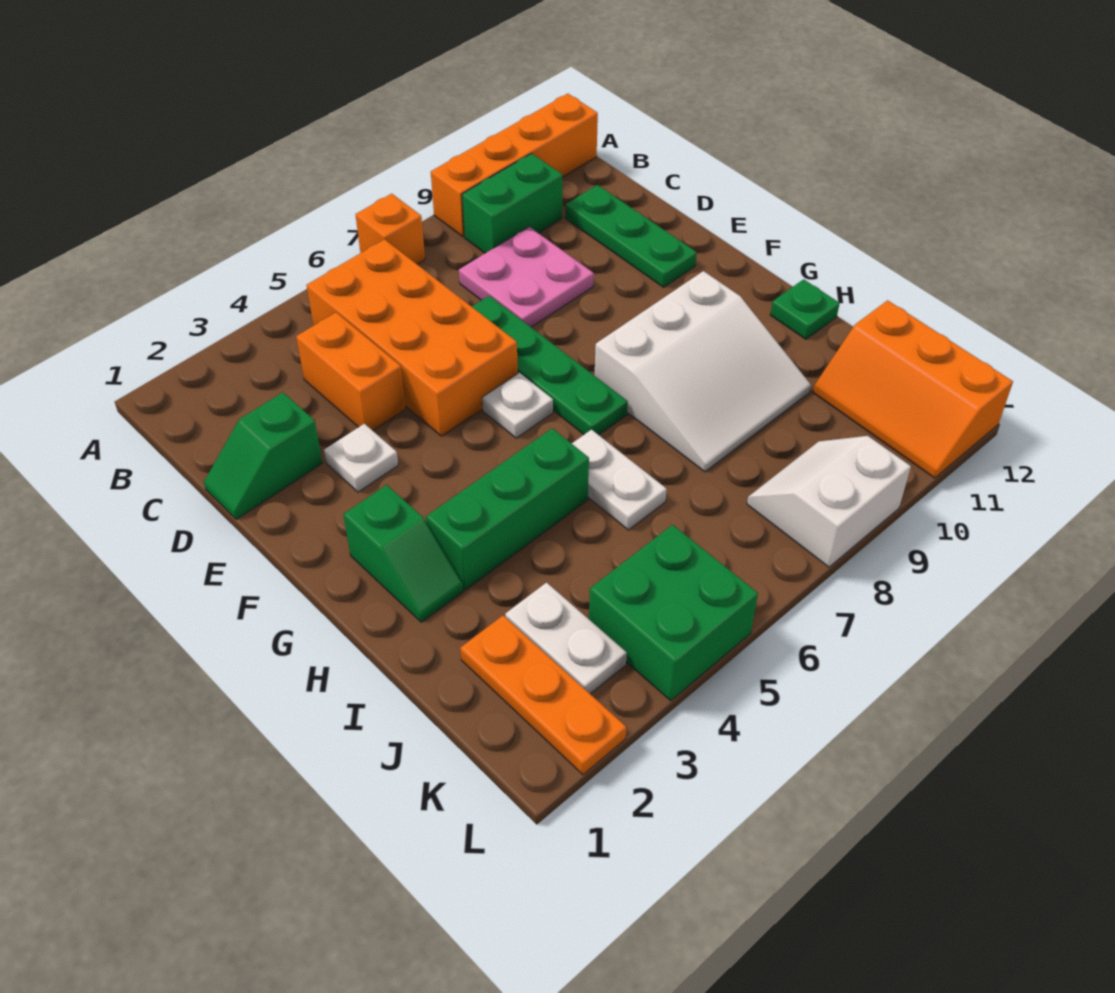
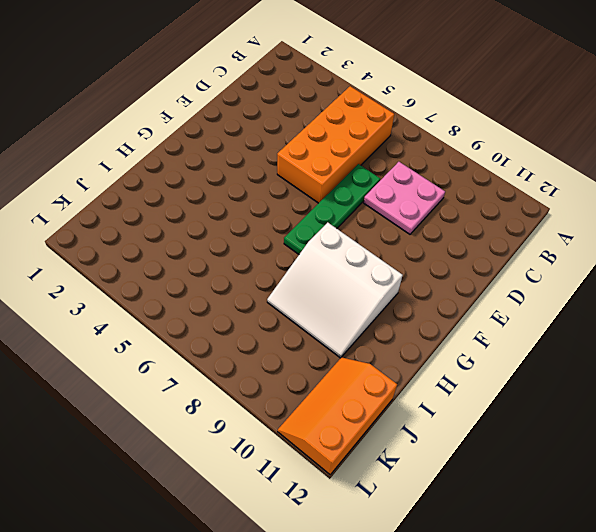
none -> orange 1x1 brick [355,194,425,264]
none -> orange 1x4 brick [431,94,598,237]
none -> green 1x2 brick [462,153,562,253]

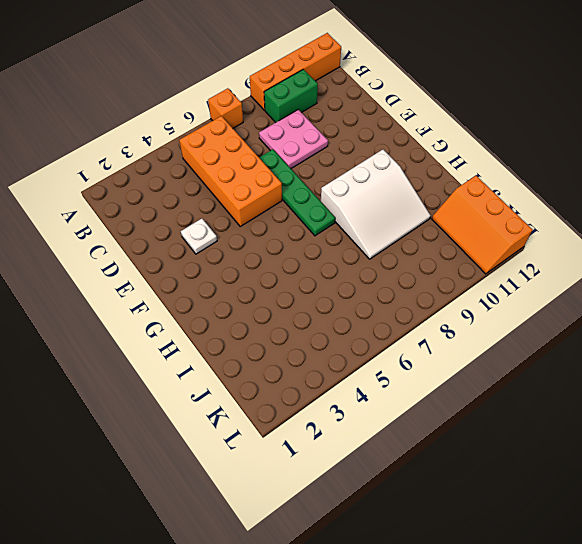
none -> orange 1x2 brick [296,313,406,431]
none -> green 1x3 plate [565,185,697,287]
none -> green 1x2 slope [204,393,322,519]

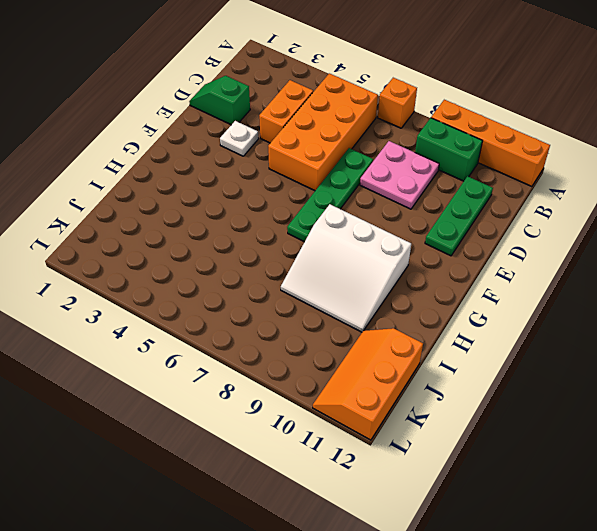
none -> white 1x1 plate [482,373,553,438]
none -> green 1x2 slope [343,485,463,622]
none -> green 1x3 brick [426,428,589,590]

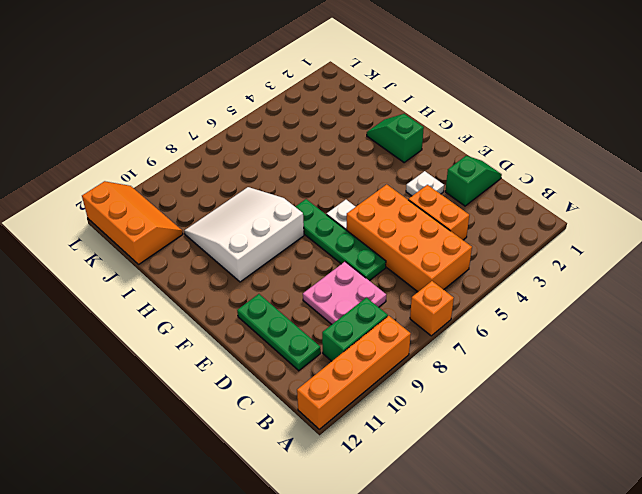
none -> green 1x3 brick [426,428,589,590]
none -> white 1x2 plate [572,429,667,530]
none -> green 1x1 plate [770,279,840,339]

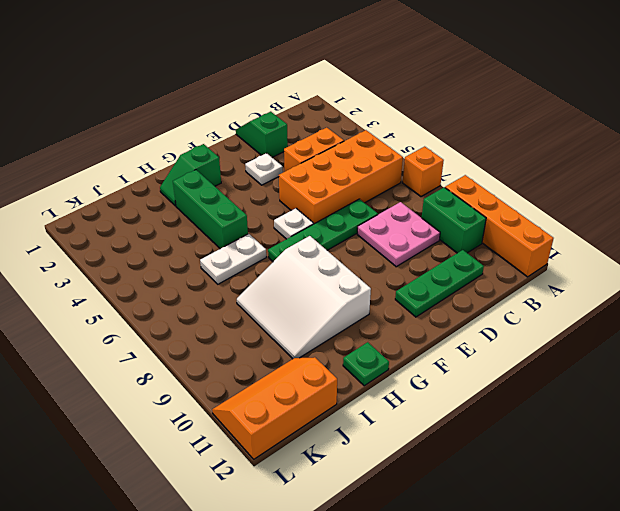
none -> orange 1x3 plate [460,616,626,775]
none -> white 1x2 plate [505,583,627,694]
none -> green 2x2 brick [589,525,758,701]

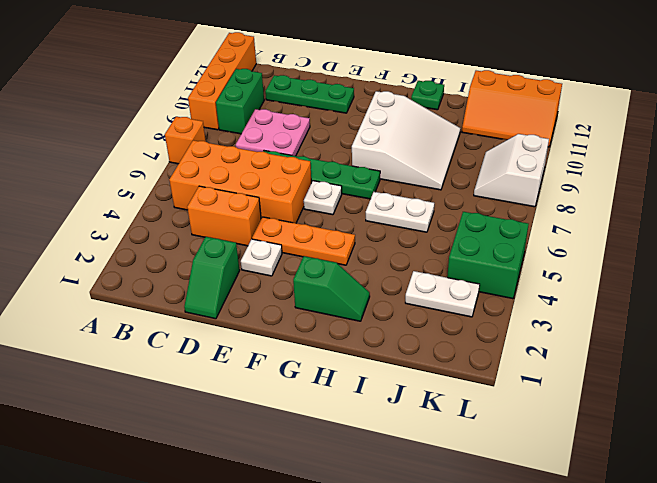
orange 1x3 plate [252,217,355,265] -> orange 1x3 plate moved to [460,616,626,775]
none -> green 1x3 brick [426,428,589,590]

